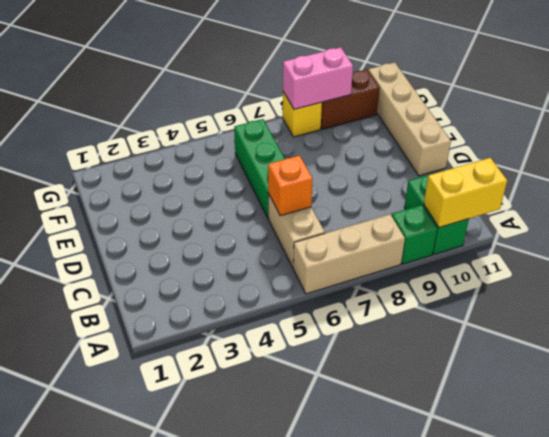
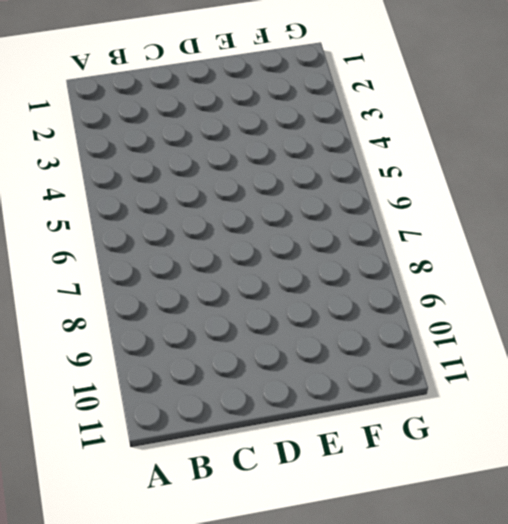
none -> tan 1x3 brick [293,214,405,294]
none -> green 1x1 brick [392,205,437,264]

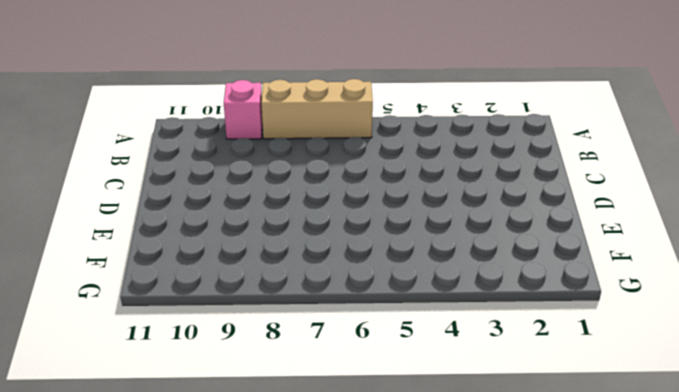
pink 1x1 brick [224,80,263,139] -> green 1x1 brick [392,205,437,264]
none -> green 1x2 brick [404,173,469,254]
none -> tan 1x2 brick [268,193,325,267]

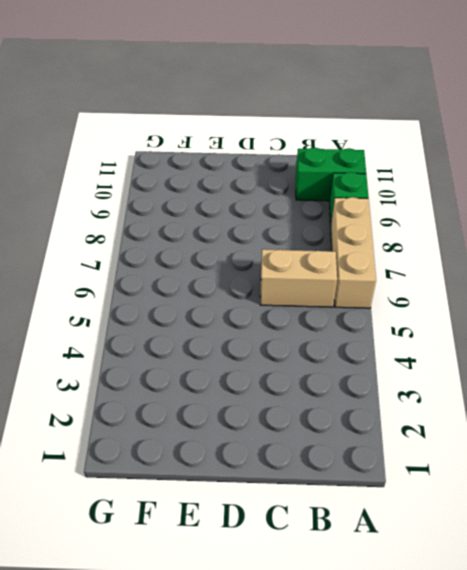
none -> green 1x3 brick [234,119,285,219]
none -> tan 1x4 brick [368,62,451,176]

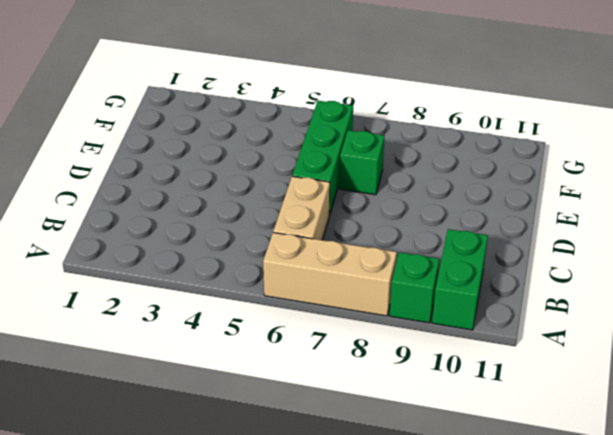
green 1x1 brick [339,130,384,195] -> none
none -> tan 1x4 brick [368,62,451,176]
none -> yellow 1x1 brick [283,92,322,137]

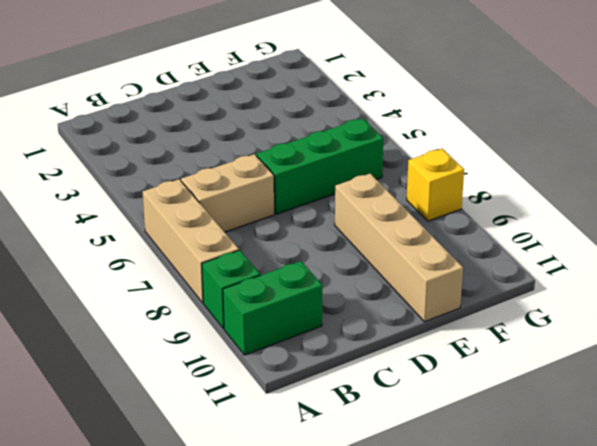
tan 1x4 brick [335,173,463,322] -> tan 1x4 brick turned to [368,62,451,176]
none -> brown 1x2 brick [321,70,379,129]
none -> yellow 1x2 brick [424,158,507,228]

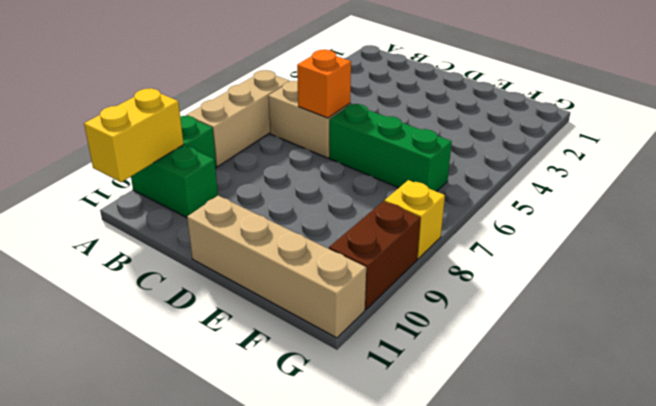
none -> pink 1x2 brick [283,47,353,109]

